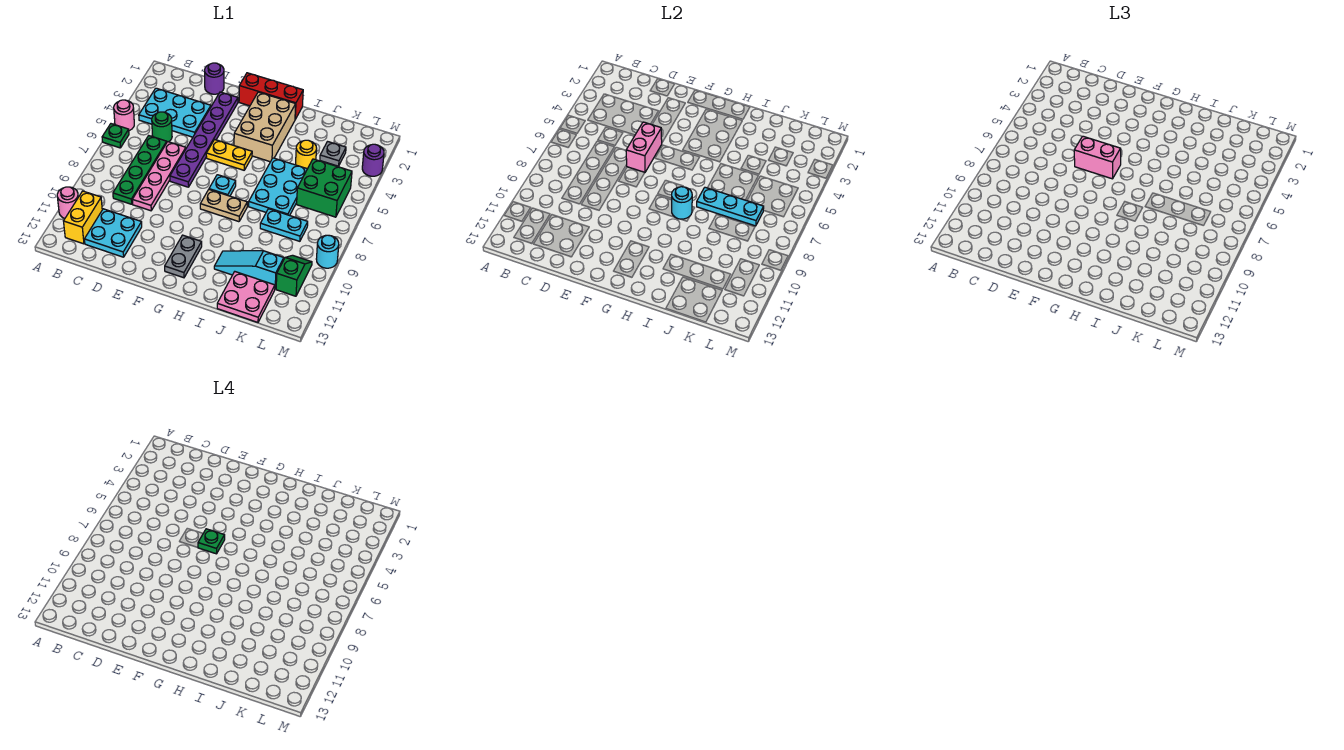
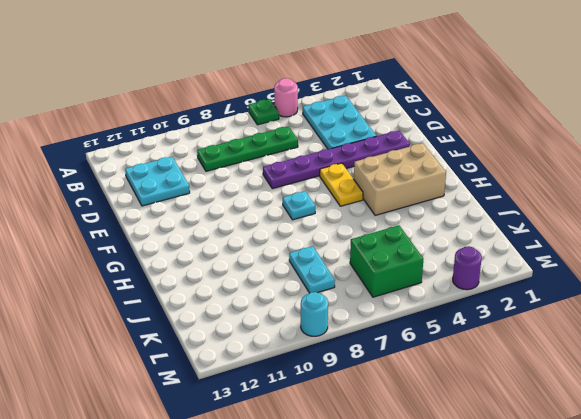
none -> pink 1x1 round brick [57,187,78,219]
none -> yellow 1x2 brick [64,191,102,244]
none -> green 1x1 round brick [152,112,172,142]
none -> purple 1x1 round brick [205,63,224,94]

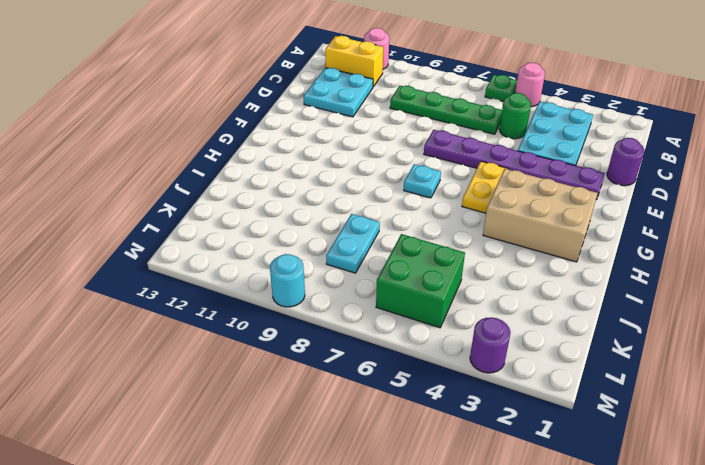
none -> pink 1x4 plate [132,142,186,211]
none -> red 1x3 brick [239,73,303,119]
none -> tan 1x2 plate [200,190,247,222]
none -> grey 1x2 plate [165,235,202,278]

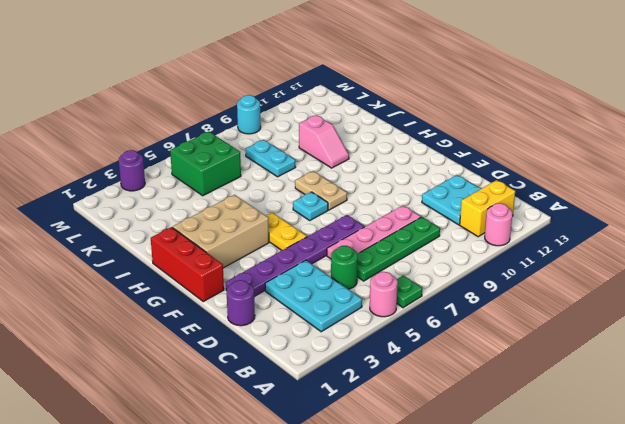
pink 1x2 slope [299,115,349,168] -> none
none -> grey 1x2 plate [165,235,202,278]
none -> cyan 2x3 plate [249,158,307,216]
none -> cyan 1x3 slope [214,251,284,289]
none -> yellow 1x1 round brick [296,140,317,169]

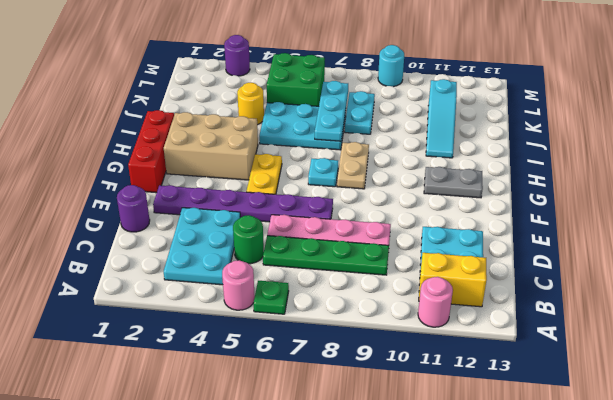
none -> pink 2x2 plate [217,272,275,322]
none -> grey 1x1 plate [320,142,346,166]
none -> green 1x2 slope [276,255,312,296]
none -> pink 1x2 brick [626,122,662,172]

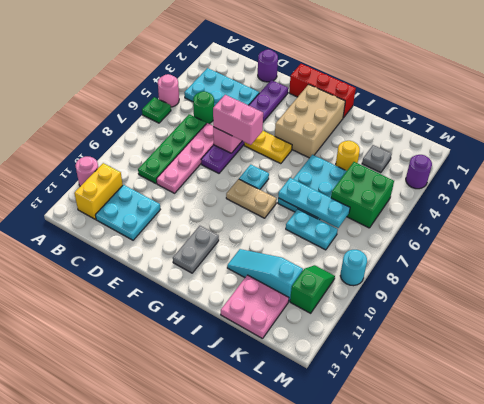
none -> cyan 1x1 round brick [672,187,692,219]
none -> green 1x1 plate [198,529,225,554]

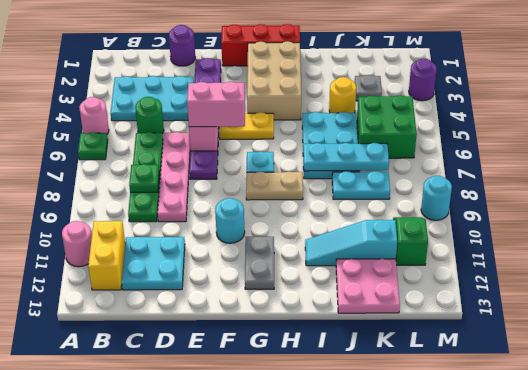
green 1x1 plate [129,164,159,192] -> green 1x1 plate moved to [198,529,225,554]
cyan 1x1 round brick [215,198,245,243] -> cyan 1x1 round brick moved to [672,187,692,219]

